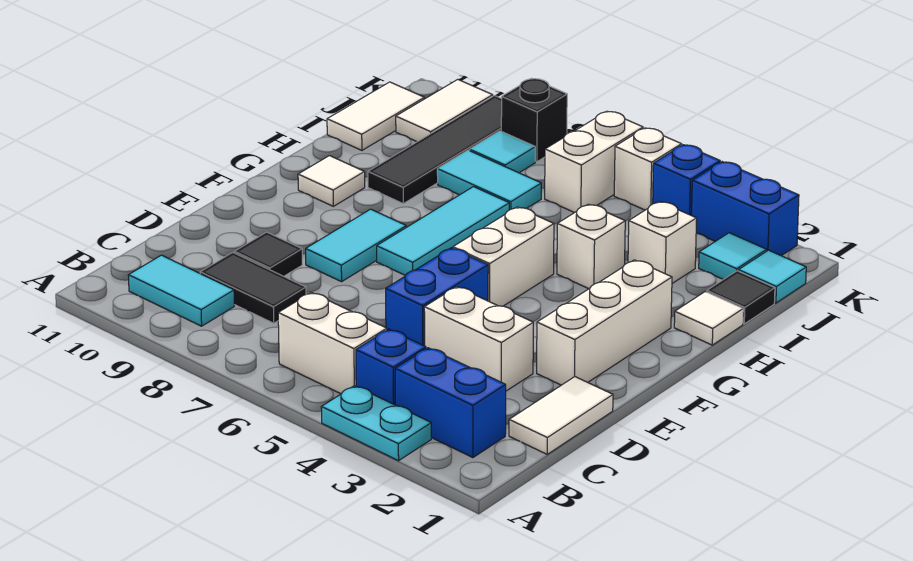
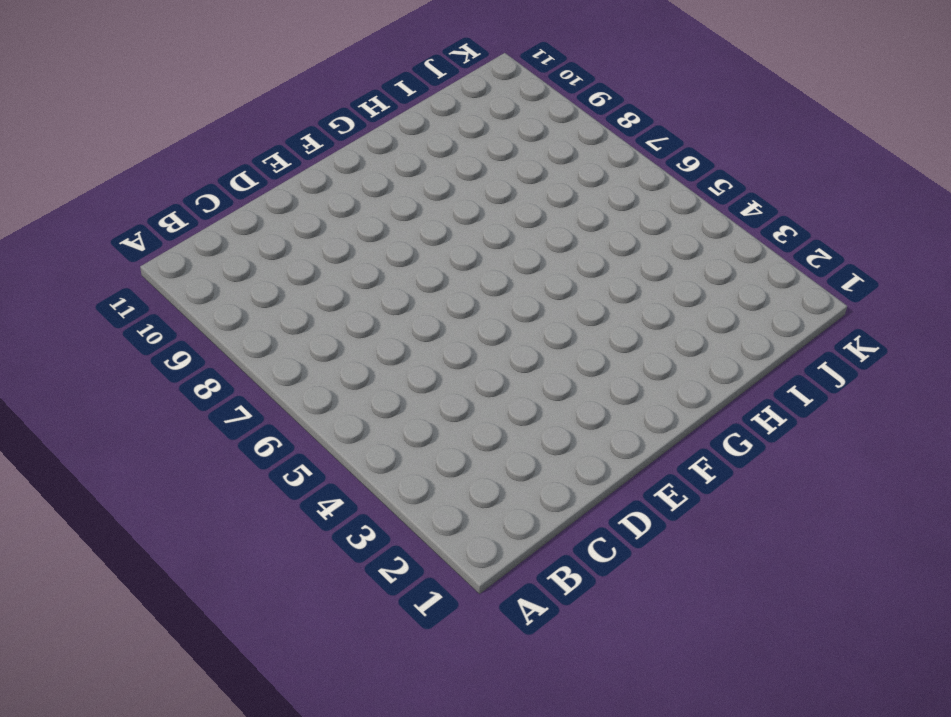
none -> cyan 1x2 plate [321,386,431,461]
none -> blue 1x2 brick [395,348,506,458]
none -> blue 1x1 brick [356,329,426,405]
none -> white 1x2 brick [278,292,387,394]

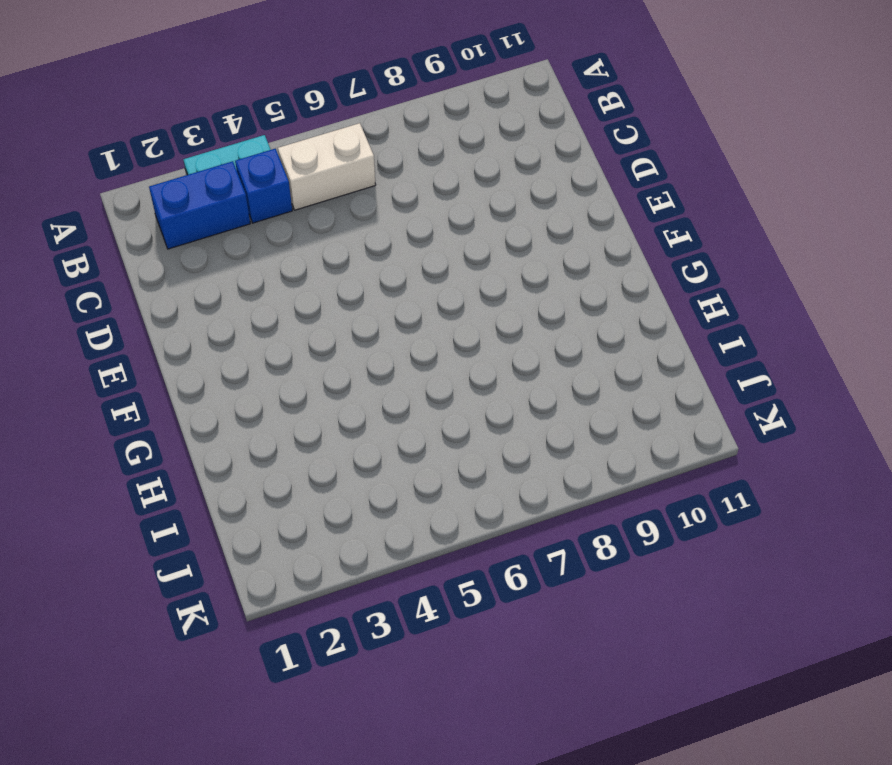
none -> cyan 1x2 tile [128,255,234,326]
none -> white 1x2 tile [509,377,613,454]
none -> black 1x2 tile [200,252,306,323]
none -> white 1x2 brick [424,287,533,391]

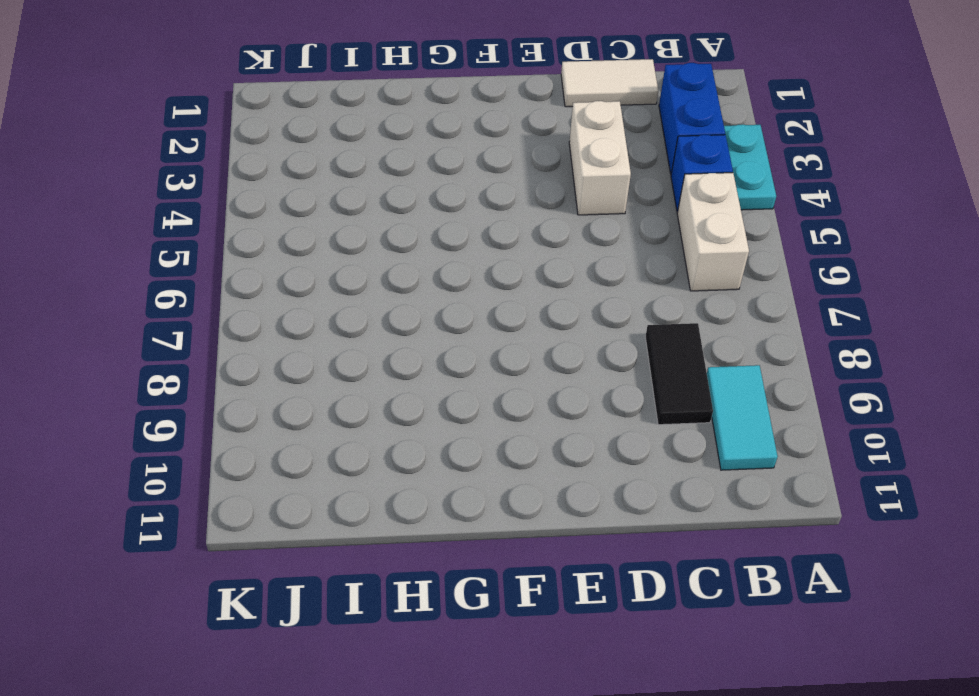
none -> blue 1x2 brick [386,248,488,346]
none -> black 1x1 tile [234,232,302,276]
none -> white 1x3 brick [537,260,672,385]
none -> cyan 1x2 tile [306,209,406,282]

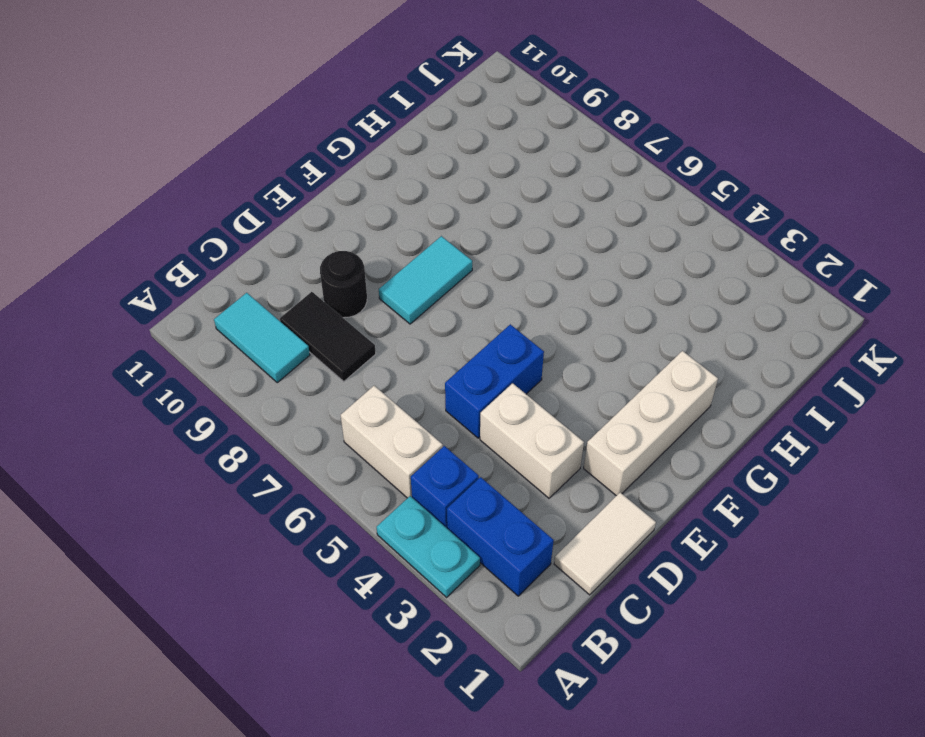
black 1x1 round brick [320,251,367,318] -> black 1x1 tile [234,232,302,276]
none -> white 1x2 brick [453,207,554,306]
none -> cyan 1x3 tile [377,187,509,275]
none -> white 1x1 tile [298,156,365,206]
none -> white 1x1 tile [674,291,743,345]

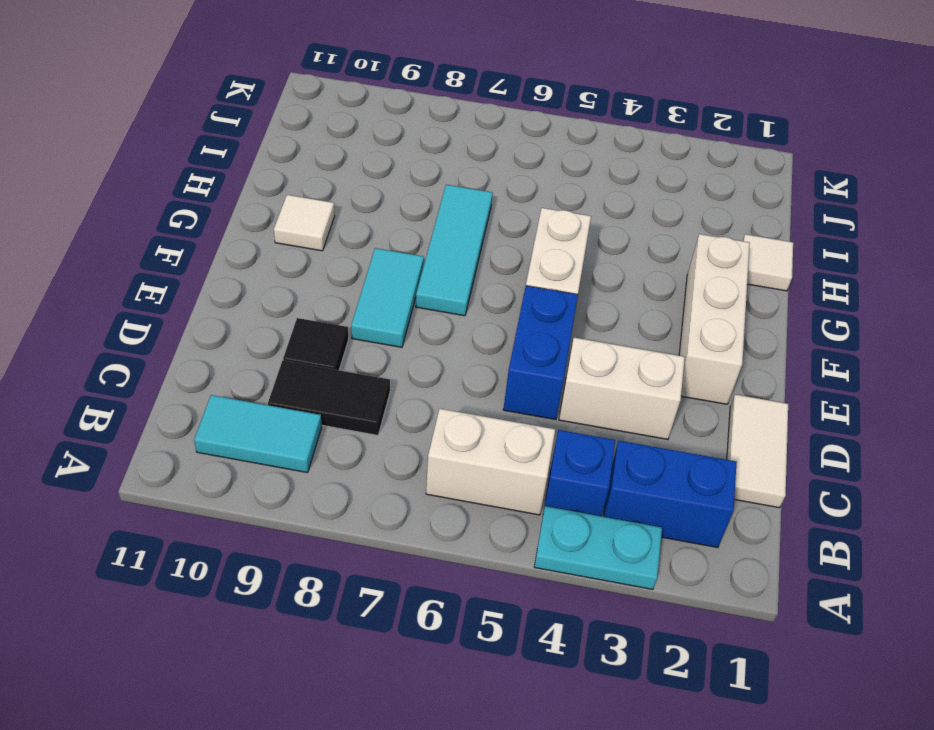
none -> white 1x1 brick [557,204,625,289]
none -> black 1x4 tile [368,96,502,204]
none -> black 1x1 tile [707,271,775,324]
none -> white 1x1 brick [628,201,697,283]

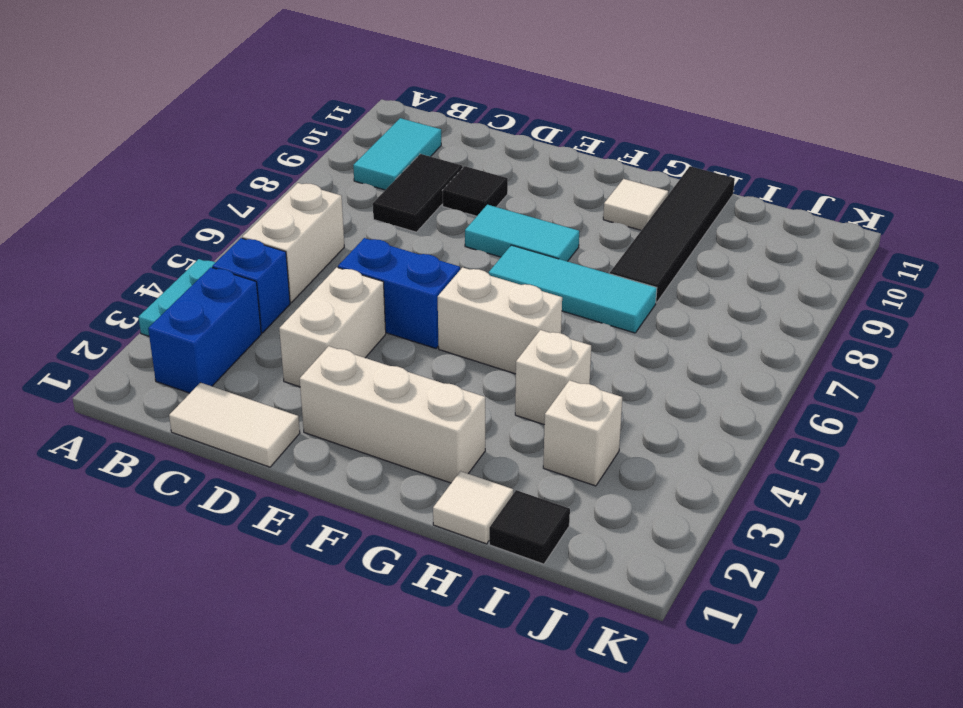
black 1x4 tile [610,166,735,303] -> black 1x4 tile turned to [368,96,502,204]
none -> cyan 1x2 tile [437,150,541,210]
none -> white 1x2 tile [327,82,424,150]
none -> cyan 1x1 tile [739,250,806,303]
none -> cyan 1x1 tile [699,233,767,279]

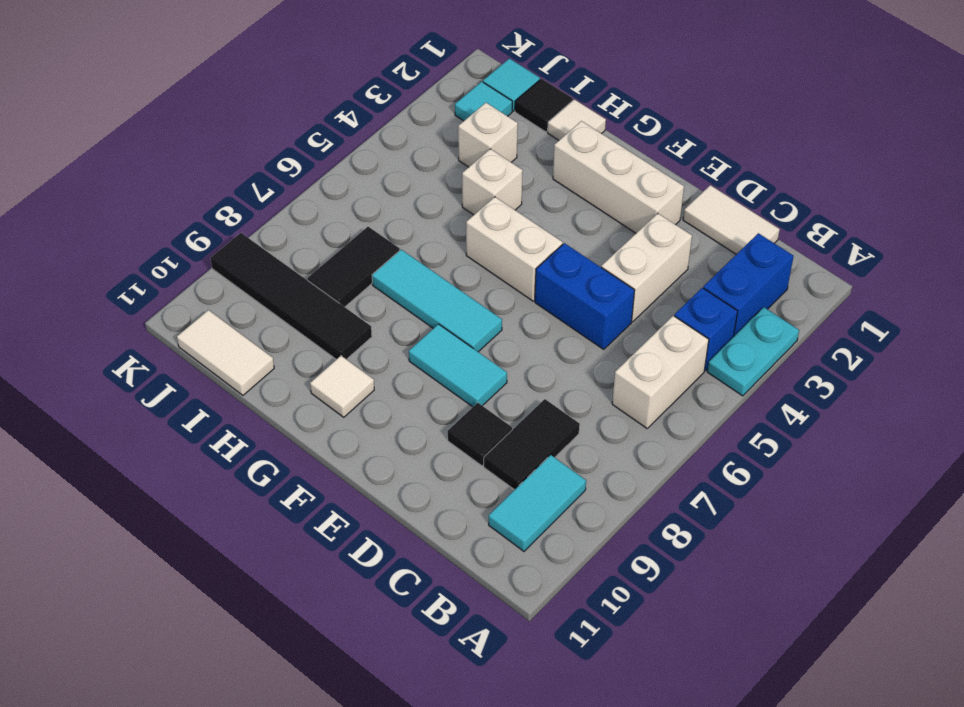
black 1x2 tile [307,227,400,307] -> cyan 1x2 tile [437,150,541,210]
none -> white 1x2 brick [545,111,643,213]
none -> cyan 1x1 tile [470,131,535,173]
none -> white 1x2 tile [396,79,493,142]
none -> blue 1x2 brick [692,162,799,256]

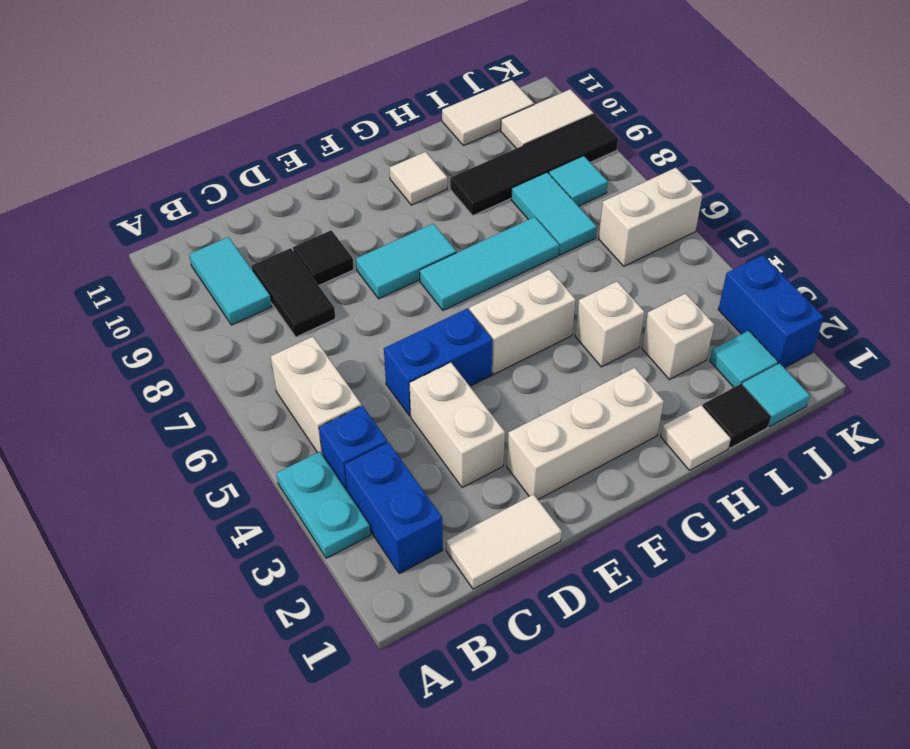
none -> blue 1x1 brick [653,145,720,216]
none -> white 1x1 brick [614,128,682,210]
none -> black 1x1 brick [501,78,567,162]

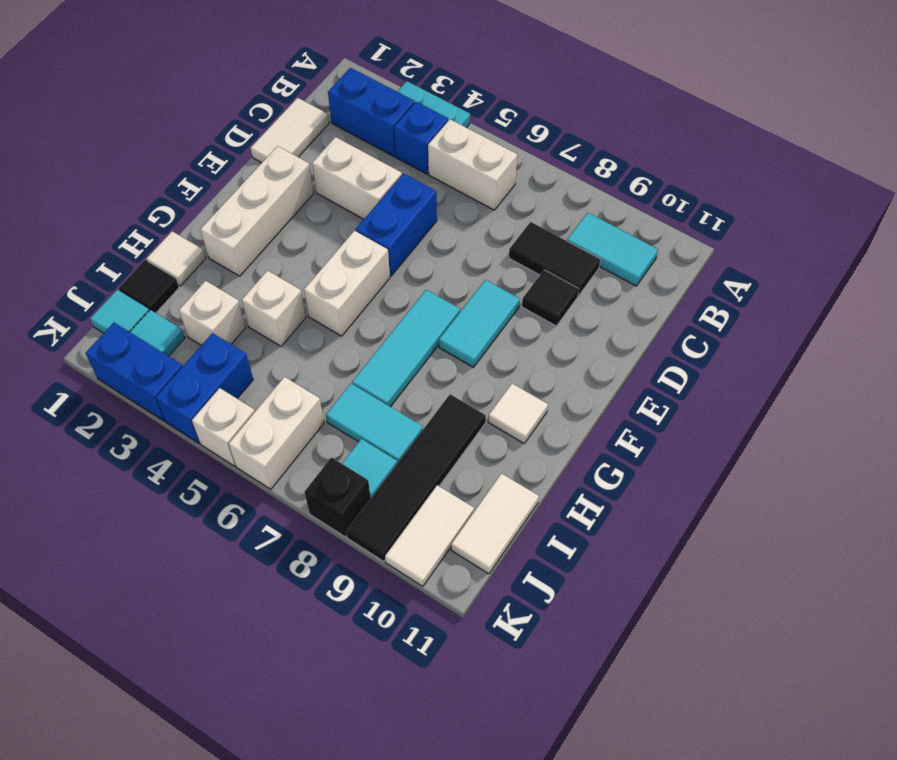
blue 1x2 brick [156,333,253,443] -> blue 1x1 brick [653,145,720,216]

